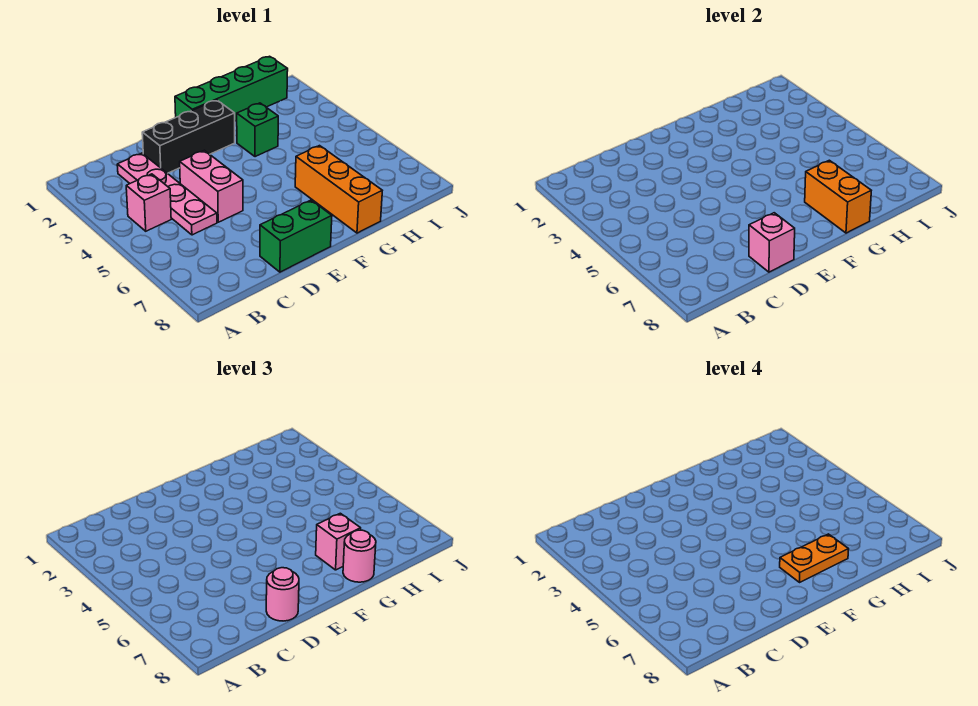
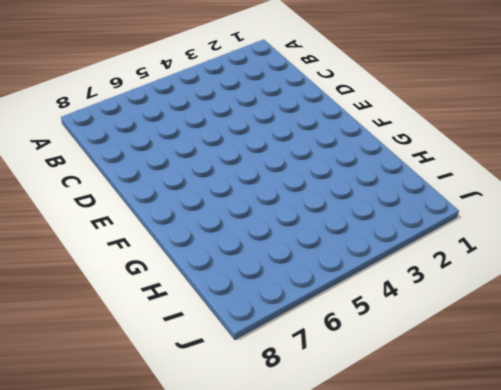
none -> pink 1x1 brick [126,174,171,231]
none -> pink 1x4 plate [117,153,217,235]
none -> black 1x3 brick [142,100,235,173]

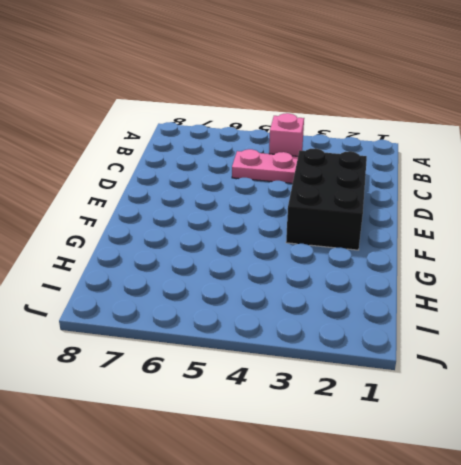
black 2x3 brick [286,148,367,250] -> black 1x3 brick [142,100,235,173]
none -> pink 1x2 brick [180,150,243,222]
none -> green 1x2 brick [260,200,332,272]
none -> green 1x4 brick [175,56,288,121]

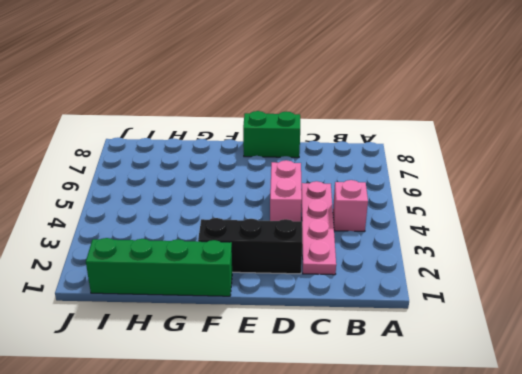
none -> green 1x1 brick [237,103,278,157]
none -> orange 1x3 brick [295,146,382,233]
none -> pink 1x1 brick [749,213,795,272]

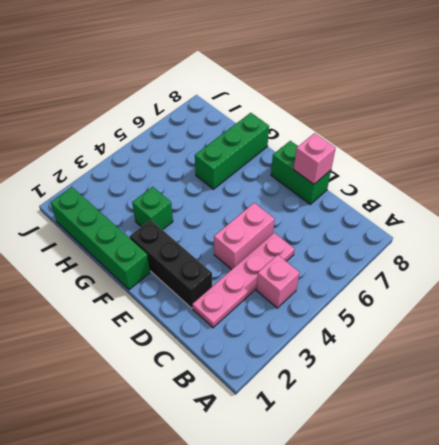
green 1x3 brick [195,113,269,189] -> orange 1x3 brick [295,146,382,233]
none -> orange 1x2 brick [805,160,871,233]
none -> pink 1x1 round brick [266,568,299,621]
none -> pink 1x1 brick [316,513,361,570]

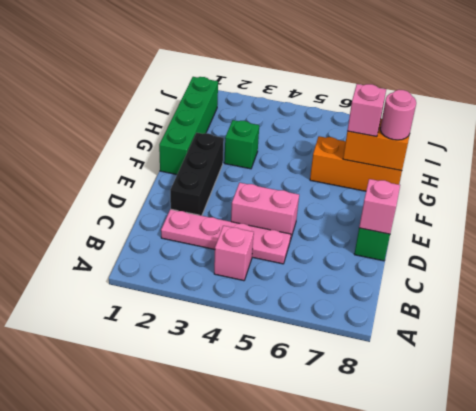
none -> pink 1x1 round brick [266,568,299,621]
none -> orange 1x2 plate [780,534,849,582]

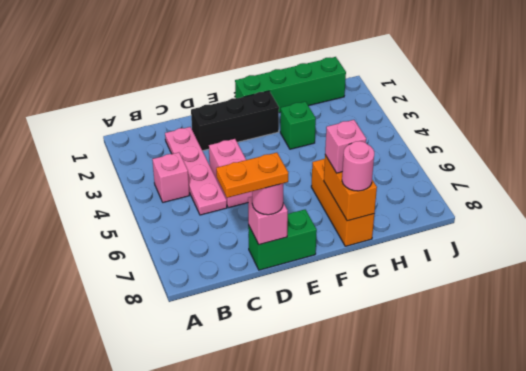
orange 1x2 plate [216,153,288,198] -> orange 1x2 plate moved to [780,534,849,582]

